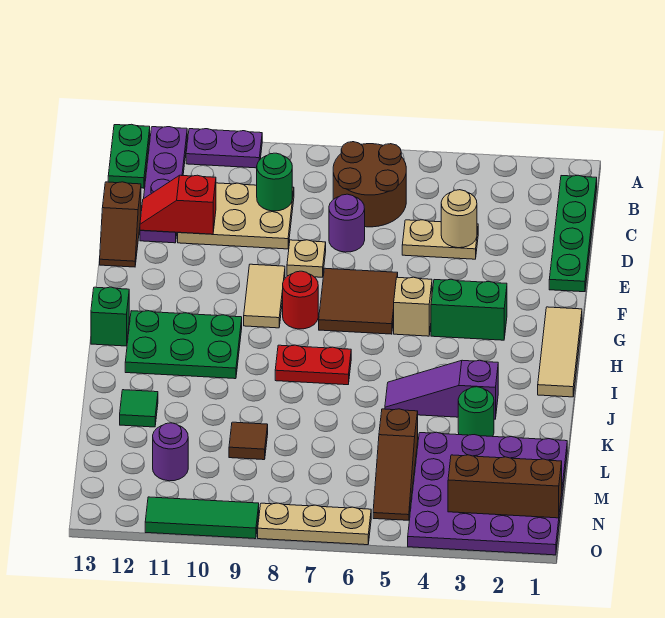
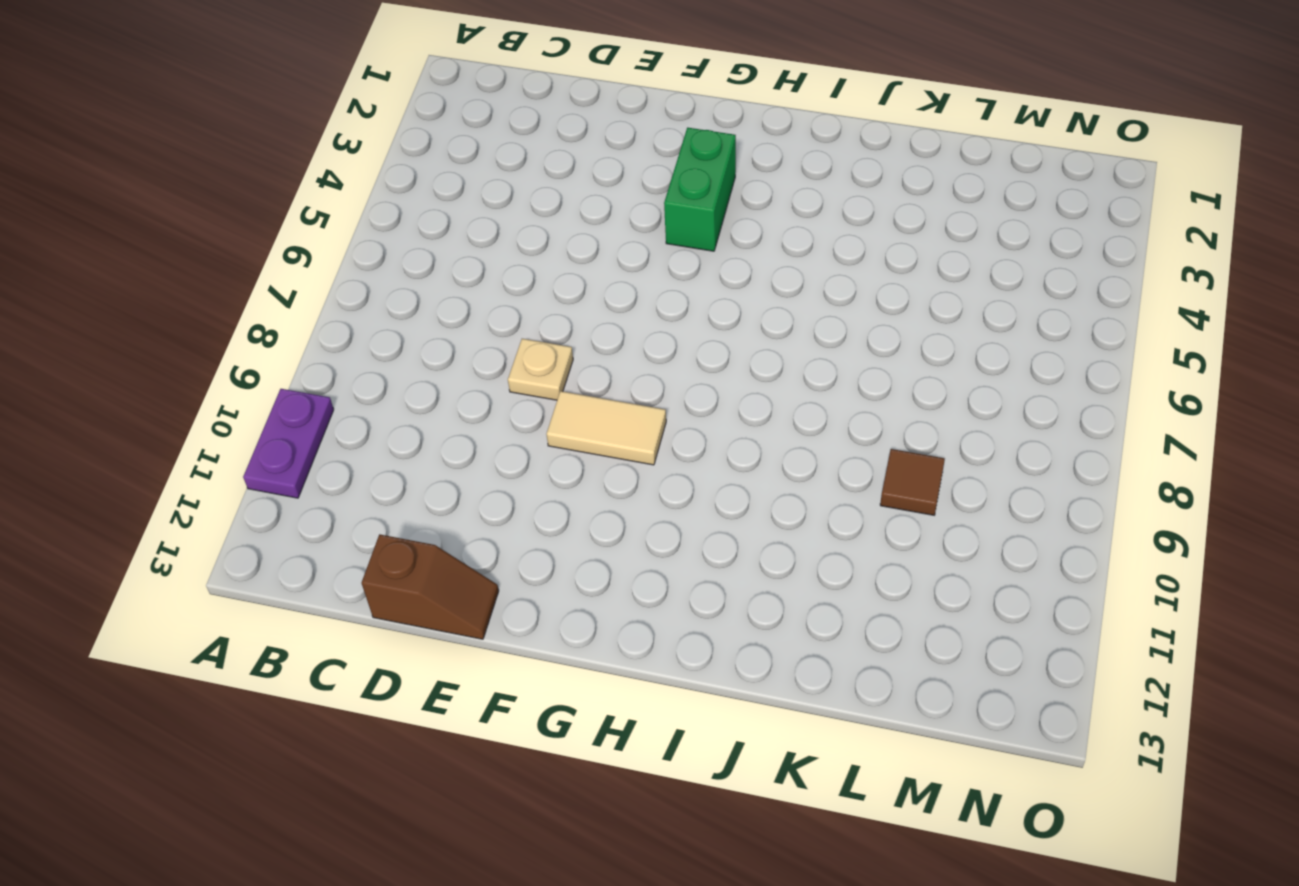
none -> purple 1x4 plate [140,127,187,243]
none -> green 1x2 plate [108,124,150,188]
none -> green 1x4 plate [549,175,597,292]
none -> brown 2x2 round brick [333,142,406,227]

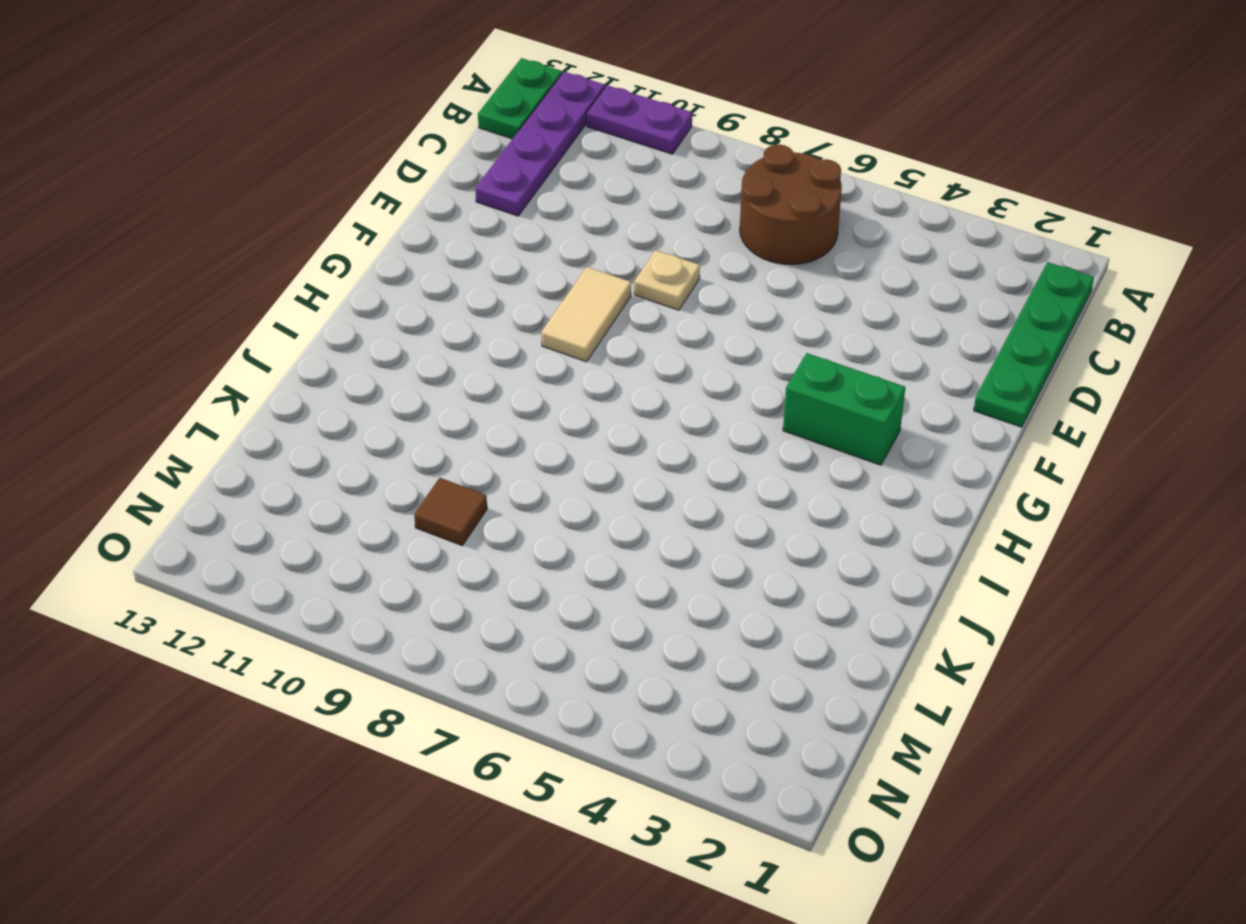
none -> tan 2x3 plate [178,183,294,249]
none -> tan 1x2 plate [402,220,478,259]
none -> purple 1x1 round brick [329,194,365,252]
none -> brown 1x2 slope [100,182,141,267]

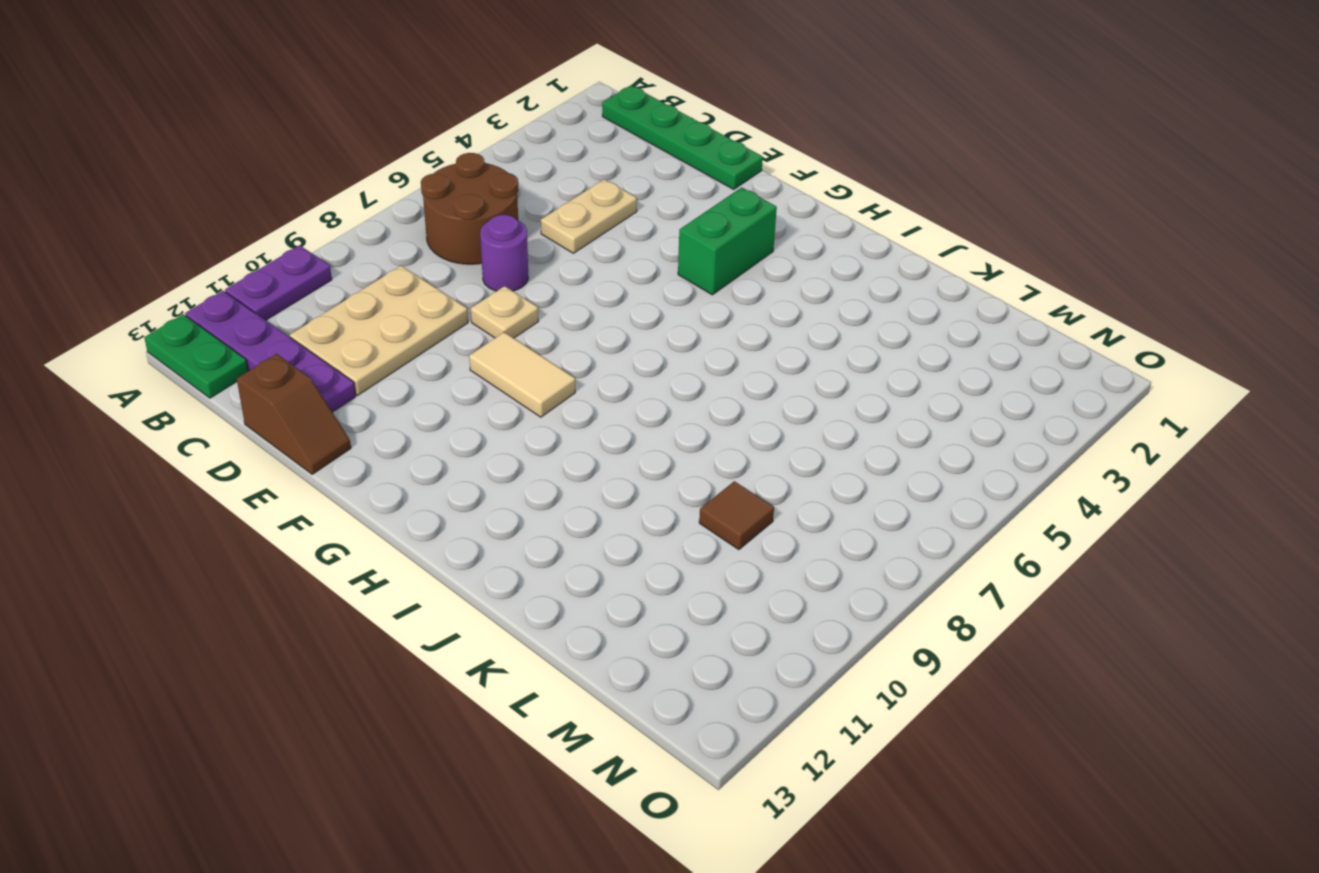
none -> brown 2x2 tile [319,268,398,334]
none -> tan 1x3 tile [538,307,582,397]
none -> tan 1x1 brick [394,277,432,336]
none -> red 1x1 round brick [283,271,318,329]

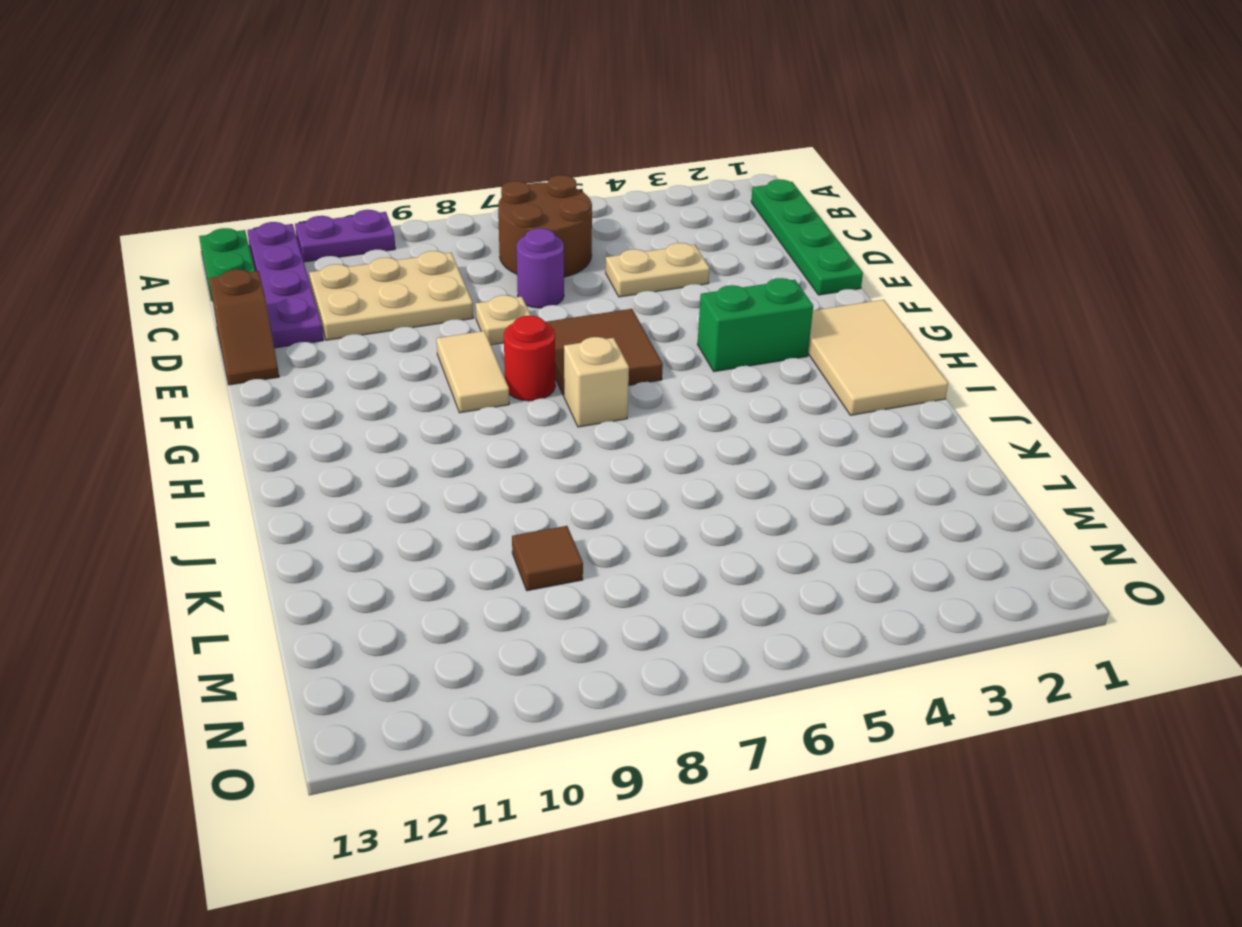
tan 2x3 tile [808,300,948,415] -> tan 1x3 tile [538,307,582,397]
tan 1x1 brick [564,337,629,427] -> tan 1x1 brick moved to [394,277,432,336]
none -> green 2x3 plate [125,311,242,379]
none -> green 1x1 brick [91,287,129,346]
none -> red 1x2 plate [275,345,351,385]
none -> purple 1x3 slope [385,360,498,419]

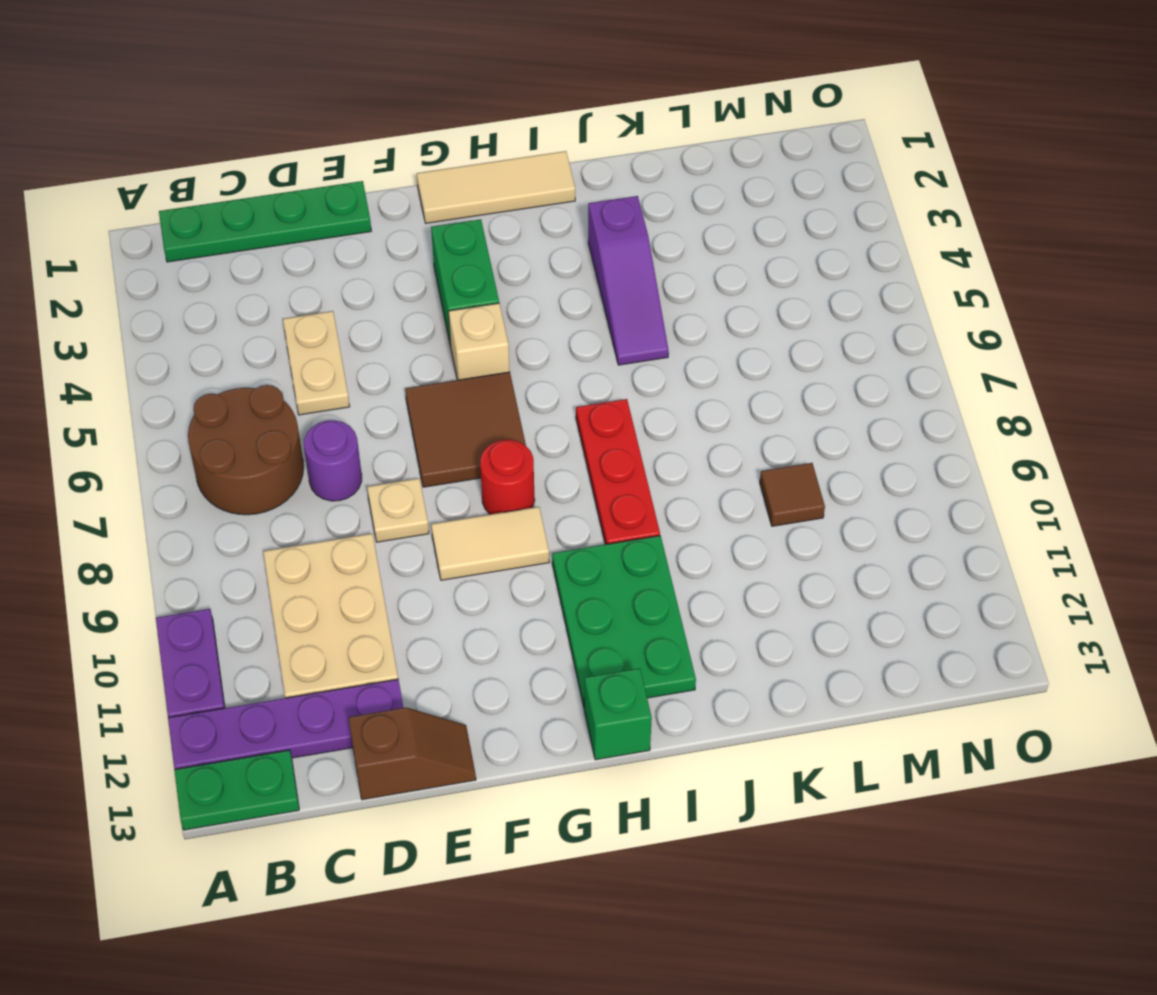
red 1x3 plate [576,399,660,544] -> red 1x2 plate [275,345,351,385]
none -> green 1x1 round brick [458,387,494,437]
none -> green 1x1 tile [120,390,158,427]
none -> purple 4x4 plate [408,432,567,555]
none -> brown 1x3 slope [373,409,418,520]

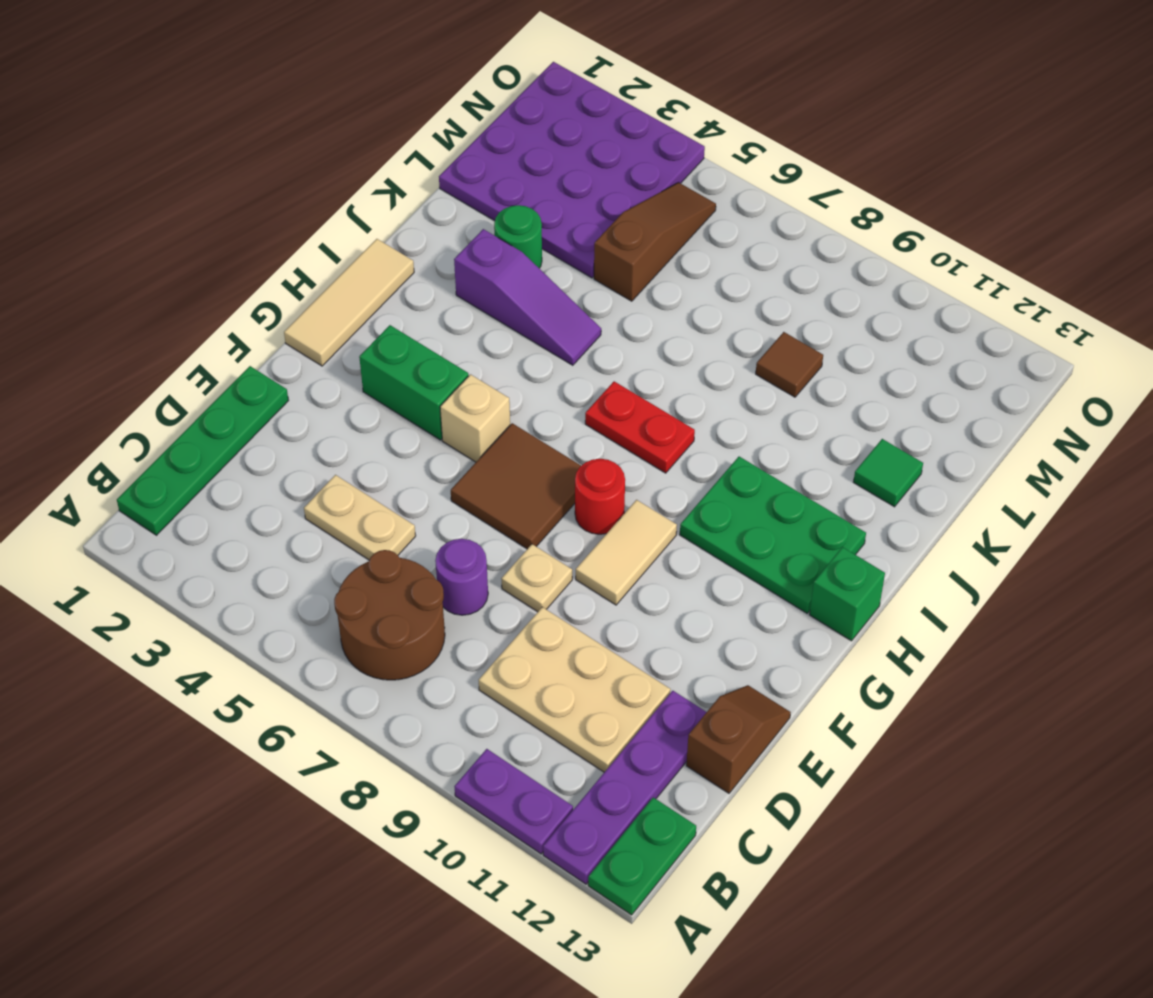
none -> purple 1x1 round brick [153,423,188,481]
none -> tan 1x3 plate [258,503,371,545]
none -> green 1x3 tile [145,497,259,539]
none -> green 1x1 round brick [257,153,292,211]

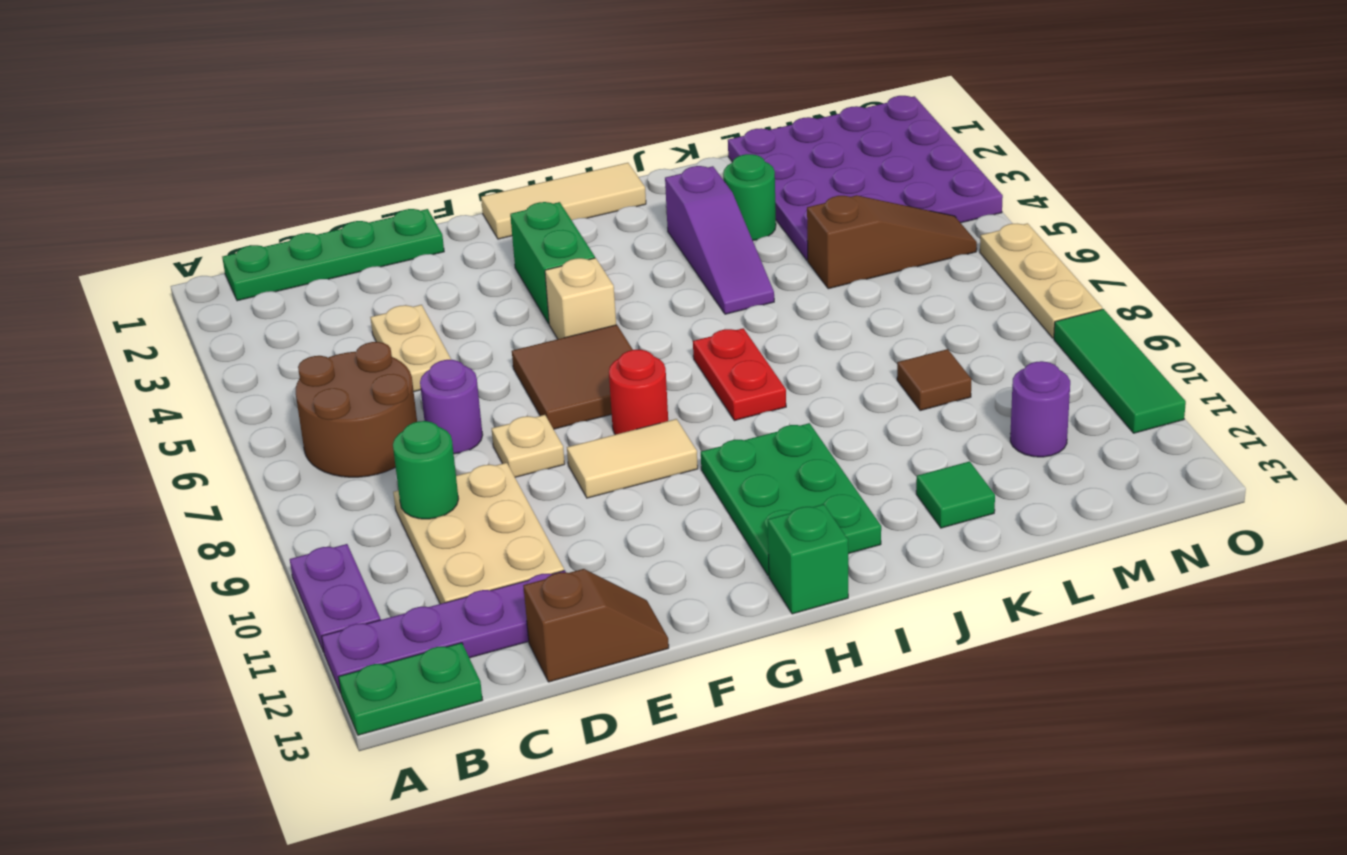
none -> tan 1x1 round brick [441,190,477,248]
none -> red 1x2 slope [140,175,216,234]
none -> brown 1x3 brick [448,455,562,518]

